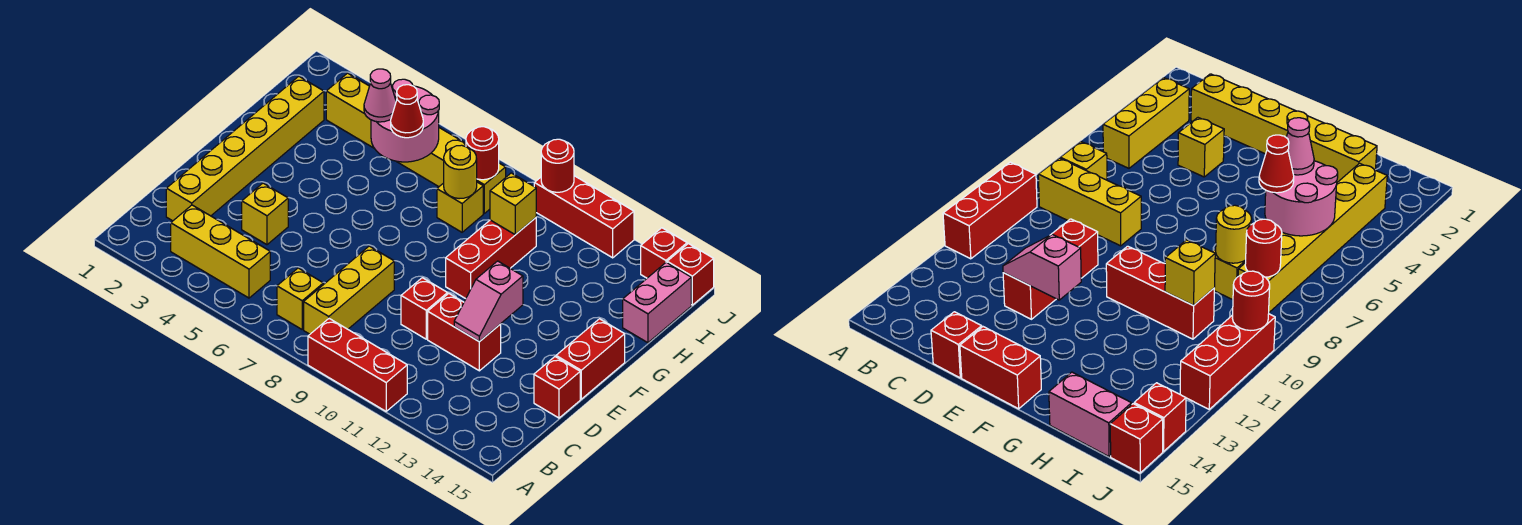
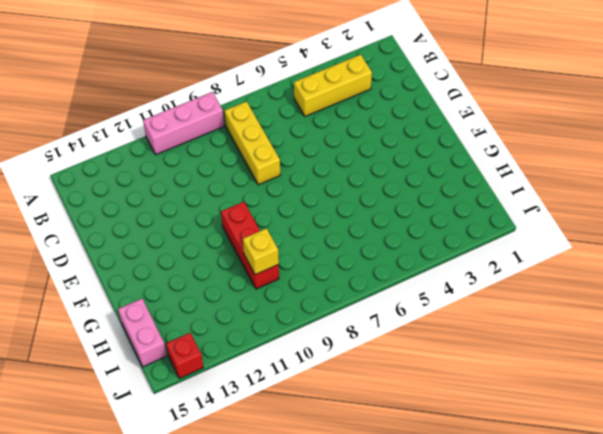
pink 1x3 brick [143,92,224,155] -> red 1x3 brick [308,319,407,411]
none -> yellow 1x1 brick [277,268,323,329]
none -> yellow 1x6 brick [166,76,324,221]
none -> yellow 1x1 brick [242,183,288,245]

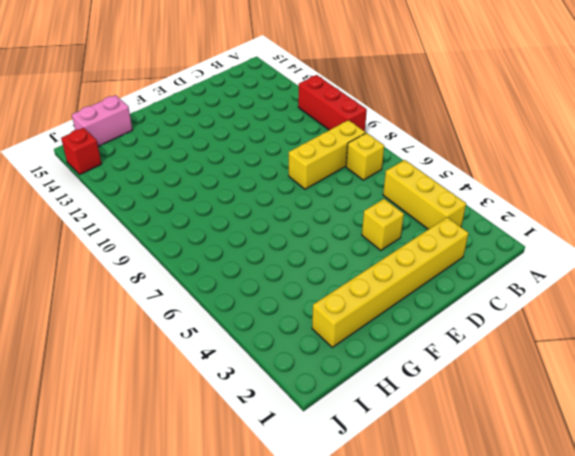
none -> red 1x1 brick [401,278,448,339]
none -> red 1x2 brick [428,294,501,371]
none -> red 1x1 brick [534,357,580,418]

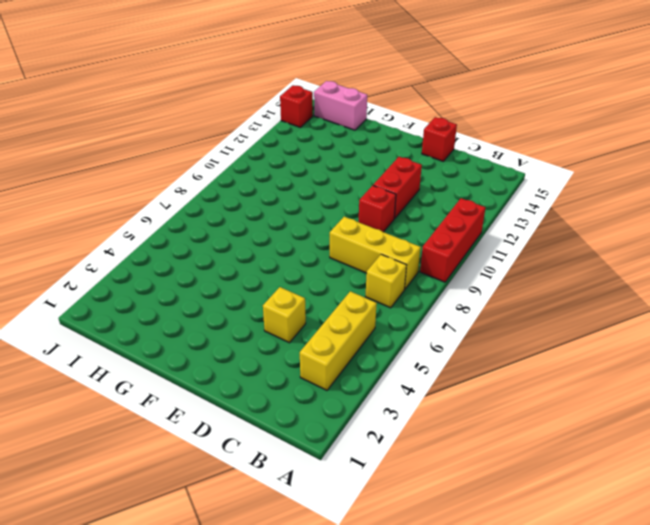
none -> yellow 1x6 brick [166,76,324,221]
none -> red 1x2 brick [556,319,625,399]
none -> red 1x3 brick [446,218,536,299]

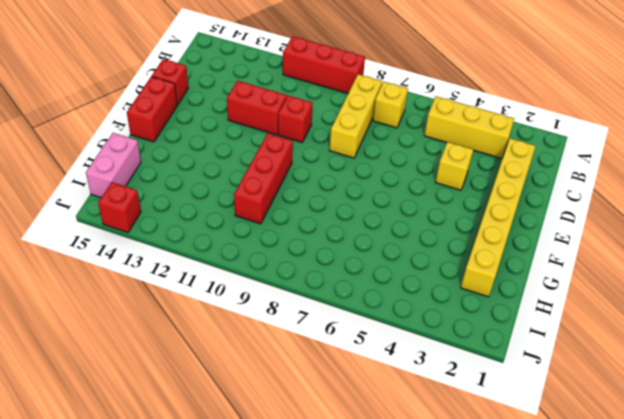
none -> yellow 1x1 brick [437,182,483,232]
none -> yellow 1x6 brick [326,73,506,213]
none -> red 1x3 brick [534,176,634,258]

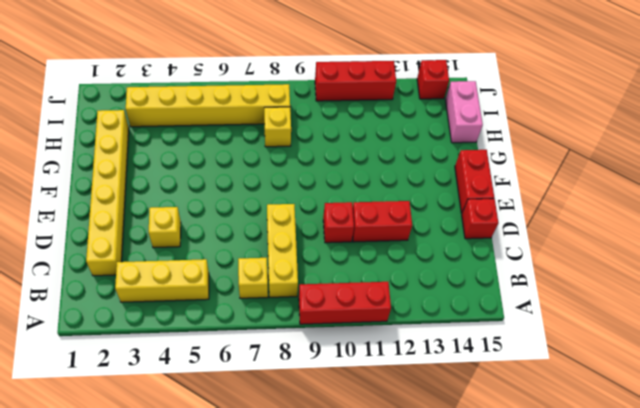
none -> red 1x3 brick [446,218,536,299]
none -> red 1x1 brick [667,244,714,305]
none -> pink 1x2 slope [454,261,523,342]

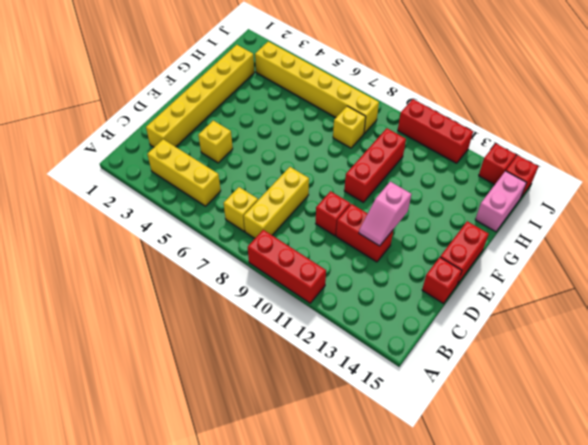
none -> pink 2x2 round brick [371,79,439,162]
none -> yellow 1x1 round brick [444,145,477,199]
none -> yellow 1x1 brick [490,173,536,235]

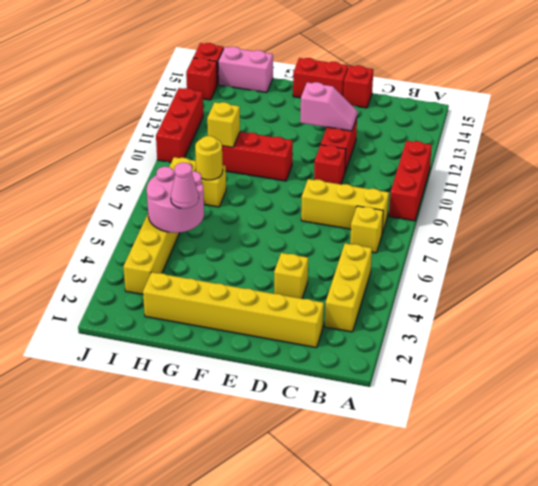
none -> red 1x1 round brick [466,127,499,180]
none -> red 1x1 round brick [541,139,574,192]
none -> red 1x1 cone [391,85,423,138]

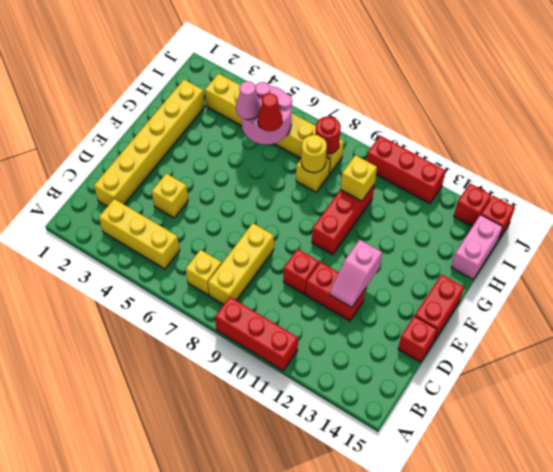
none -> red 1x1 round brick [541,139,574,192]

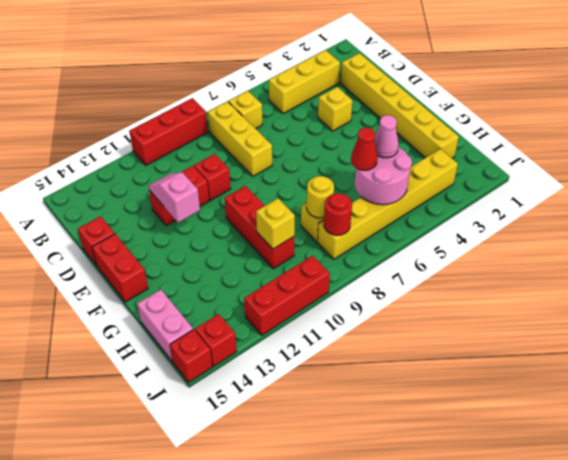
none -> red 1x1 round brick [541,139,574,192]

